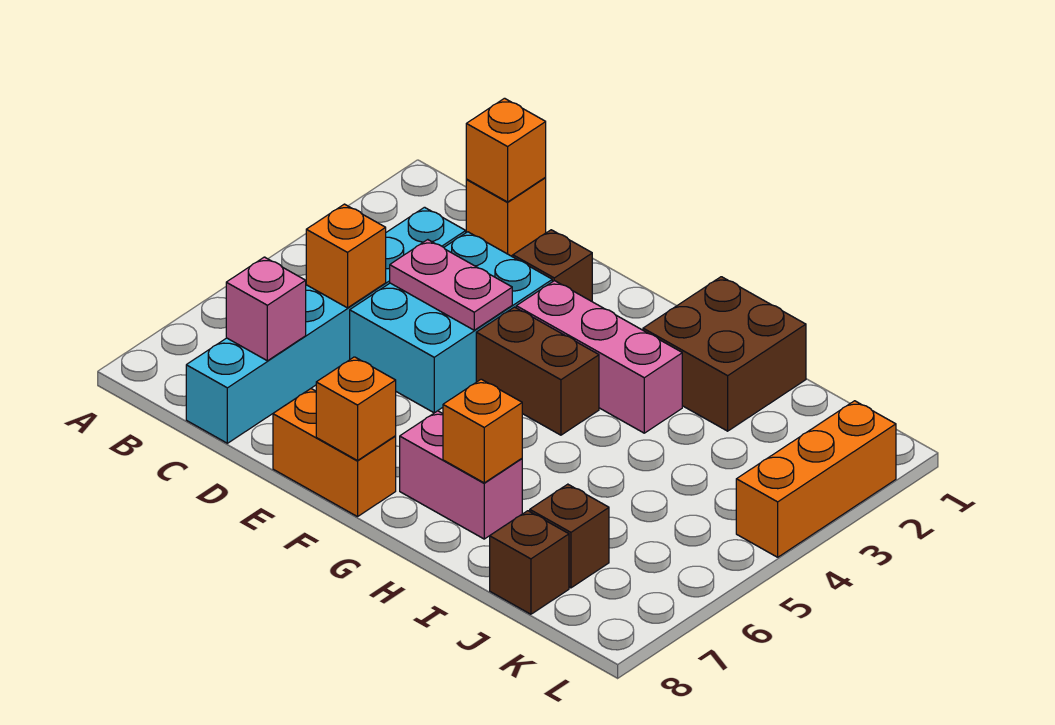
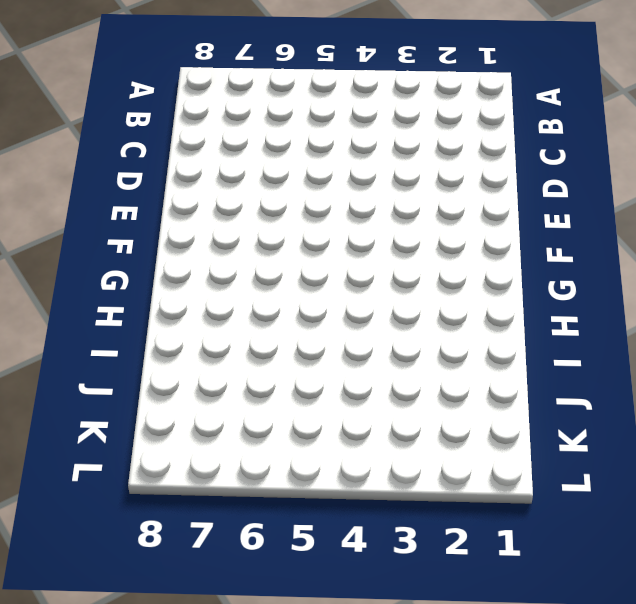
none -> orange 1x1 brick [466,177,546,256]
none -> cyan 1x6 brick [186,207,466,443]
none -> cyan 2x3 brick [350,232,552,413]

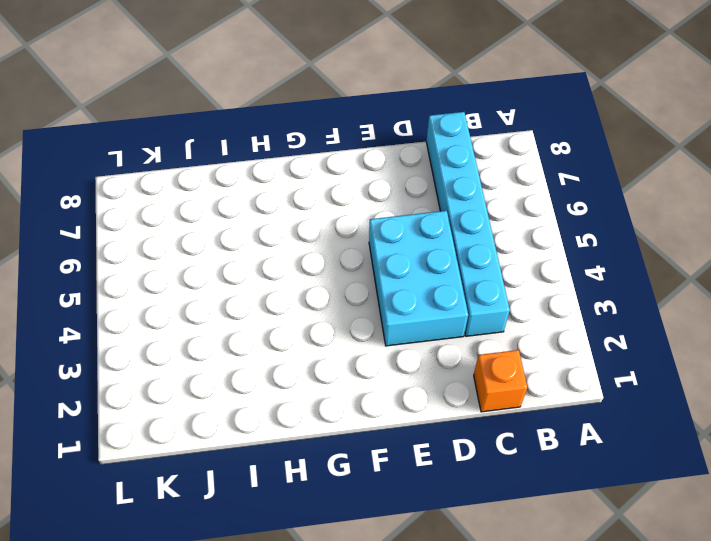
none -> brown 1x1 brick [513,230,592,301]
none -> orange 1x2 brick [273,389,396,517]
none -> pink 1x3 brick [516,281,682,433]

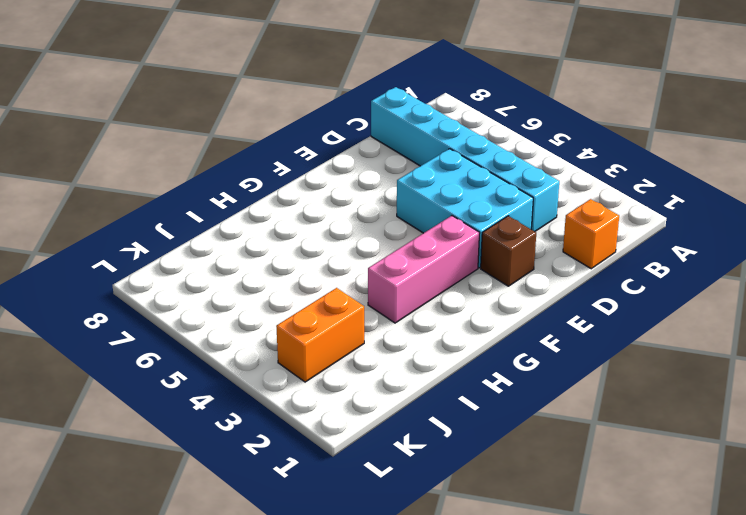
orange 1x2 brick [276,288,364,382] -> orange 1x2 brick moved to [273,389,396,517]
none -> brown 1x2 brick [476,307,599,435]
none -> pink 1x2 brick [400,411,522,539]
none -> brown 2x2 brick [643,277,806,431]

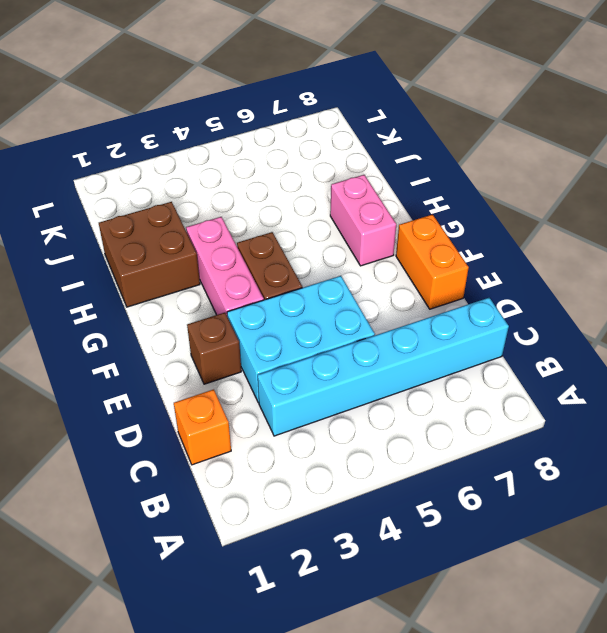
none -> brown 1x1 brick [530,484,609,588]
none -> brown 1x1 brick [490,511,569,614]
none -> orange 1x3 brick [736,401,896,557]

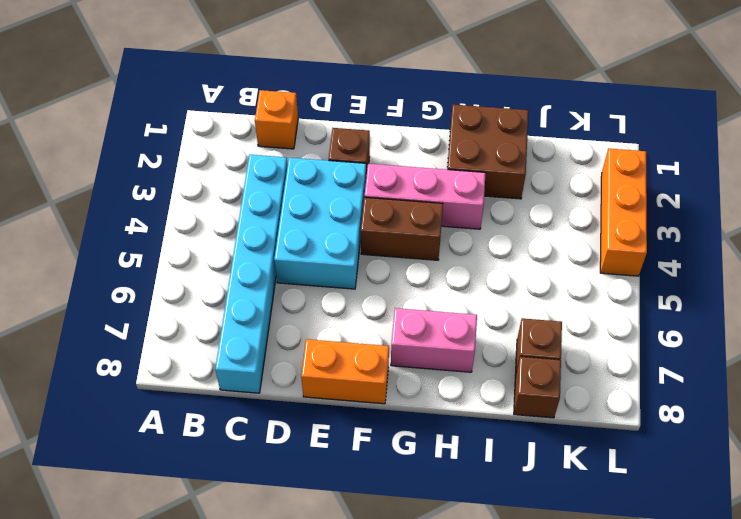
none -> orange 1x1 brick [466,98,546,202]
none -> orange 1x1 brick [306,204,386,308]
none -> pink 1x1 brick [226,257,306,361]

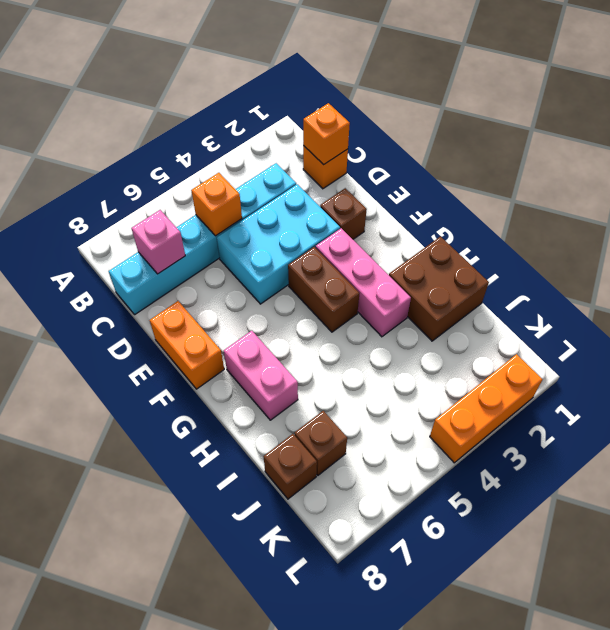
none -> pink 1x2 plate [390,240,512,330]
none -> orange 1x1 brick [316,357,396,461]
none -> orange 1x1 brick [443,379,522,483]

